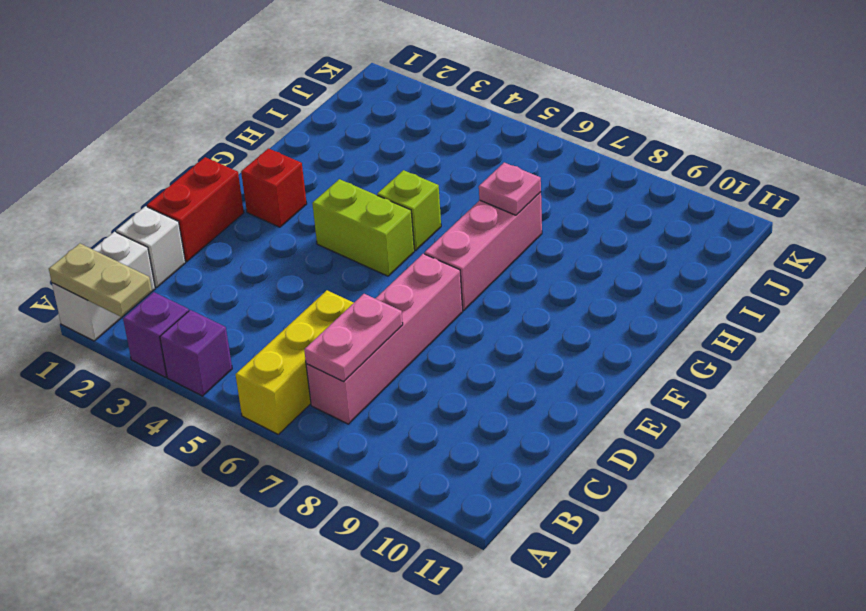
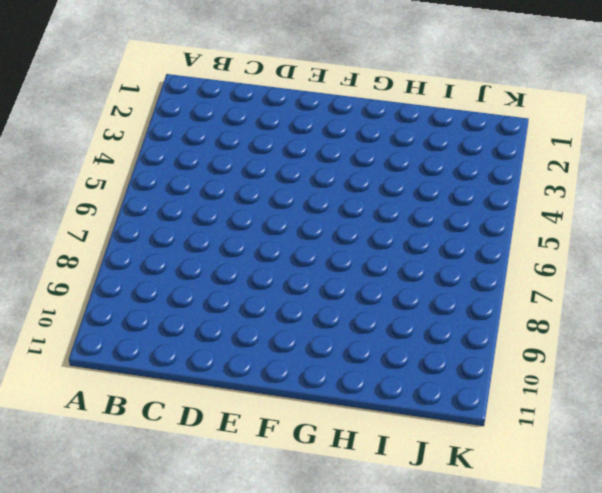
none -> white 1x2 brick [52,232,155,341]
none -> purple 1x1 brick [123,292,189,377]
none -> purple 1x1 brick [160,310,232,396]

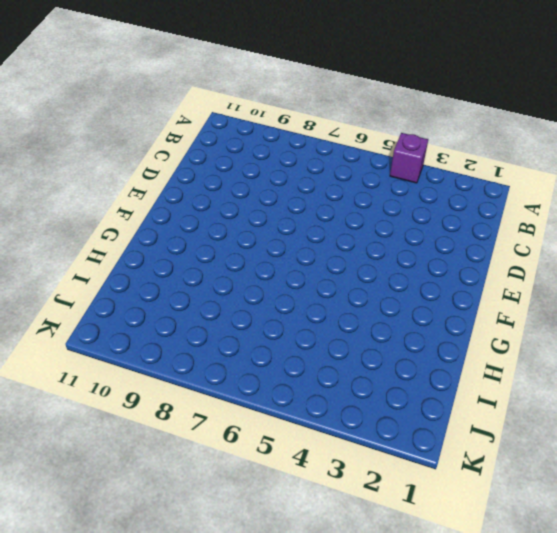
none -> white 1x2 brick [52,232,155,341]
none -> purple 1x1 brick [123,292,189,377]
none -> yellow 1x3 brick [236,290,353,434]

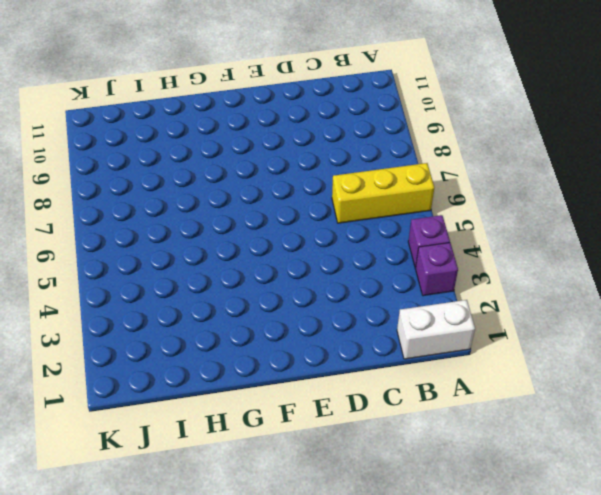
none -> pink 1x4 brick [306,254,463,424]
none -> white 1x1 brick [116,206,185,287]
none -> red 1x2 brick [147,157,244,261]

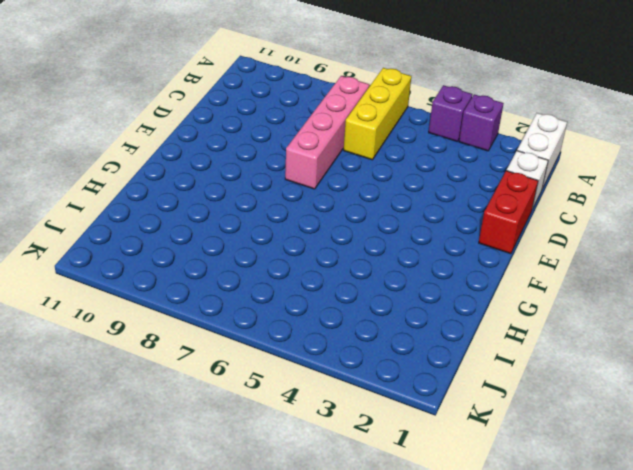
none -> red 1x1 brick [241,149,307,227]
none -> lime 1x2 brick [312,179,414,276]
none -> pink 1x3 brick [425,192,542,311]

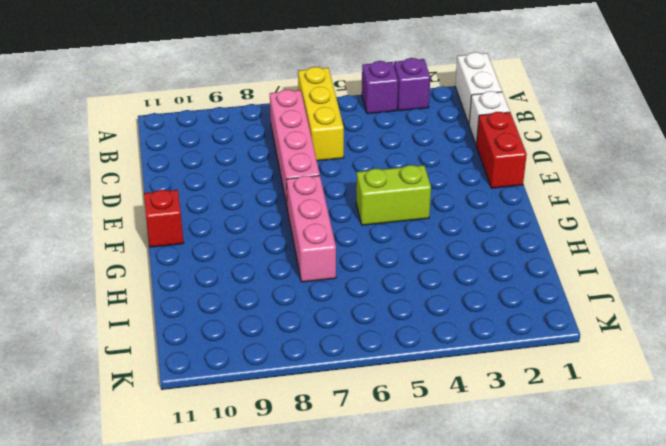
red 1x1 brick [144,190,184,247] -> red 1x1 brick moved to [241,149,307,227]
none -> lime 1x1 brick [377,170,441,250]
none -> tan 1x2 plate [49,243,152,317]
none -> pink 1x2 plate [304,294,403,381]

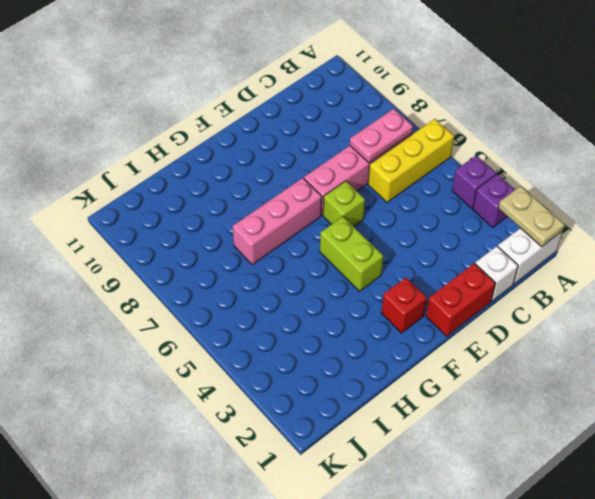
lime 1x1 brick [323,181,365,227] -> lime 1x1 brick moved to [377,170,441,250]
none -> pink 1x1 plate [479,163,541,215]

